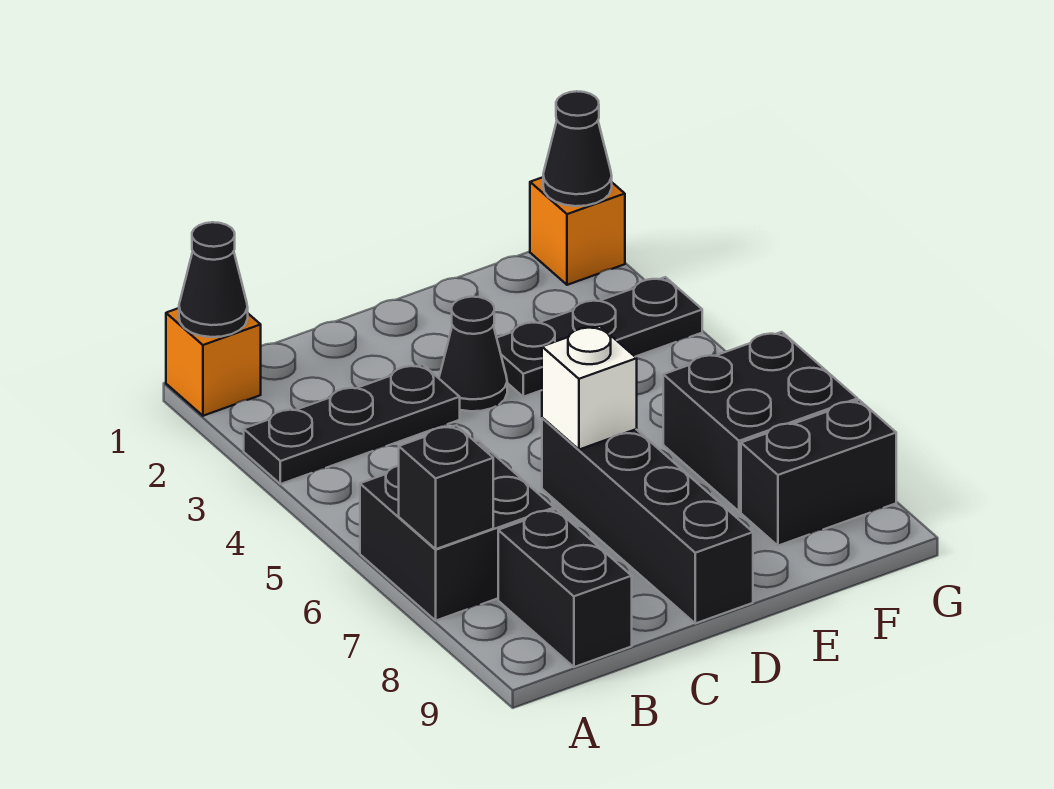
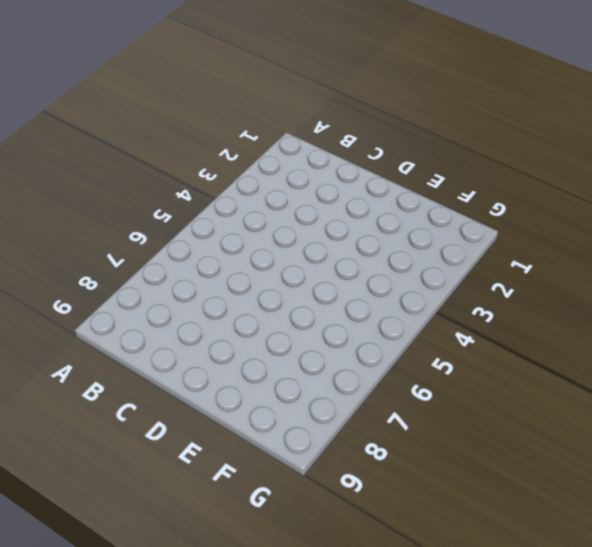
none -> orange 1x1 brick [166,308,261,416]
none -> black 1x3 plate [244,364,460,484]
none -> black 2x2 brick [360,441,554,620]

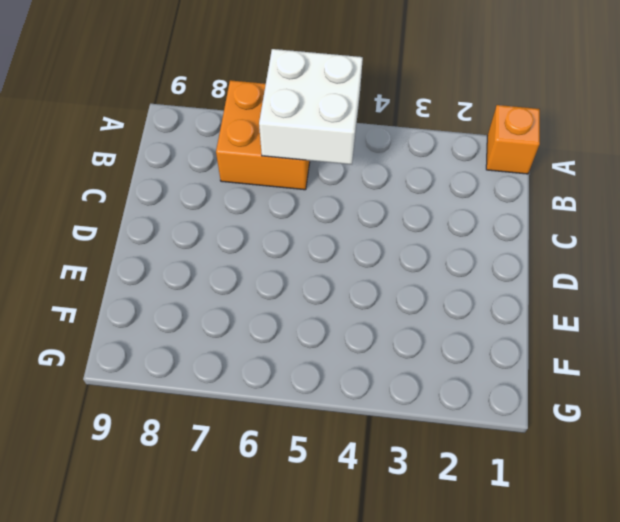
white 2x2 brick [259,49,363,165] -> none
orange 2x2 brick [216,80,310,190] -> black 2x2 brick [360,441,554,620]
none -> black 1x3 plate [244,364,460,484]
none -> black 1x2 brick [498,509,632,667]
none -> black 1x1 cone [439,297,507,411]

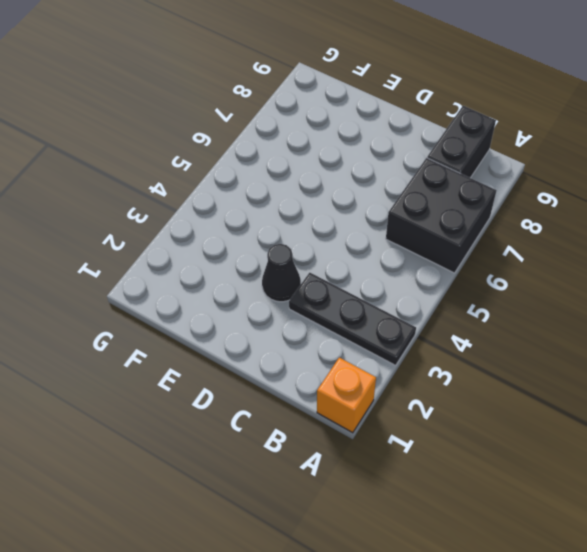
none -> black 1x4 brick [542,418,753,623]
none -> black 1x3 plate [497,277,702,397]
none -> black 2x2 brick [663,332,858,512]

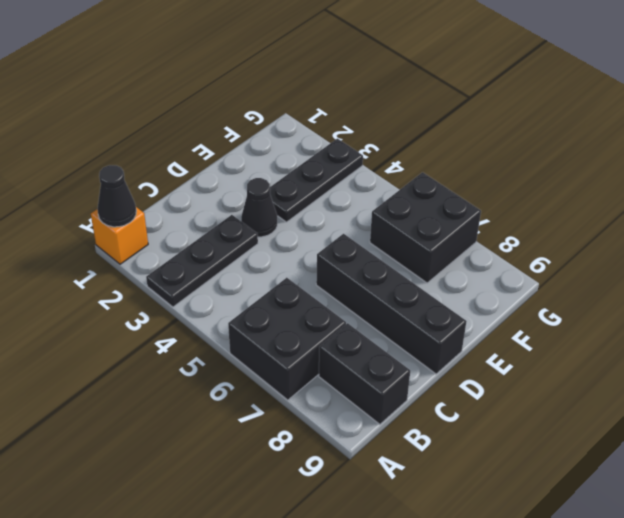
none -> black 1x2 brick [741,400,896,546]
none -> orange 1x1 brick [530,177,625,285]
none -> black 1x1 brick [399,425,493,549]

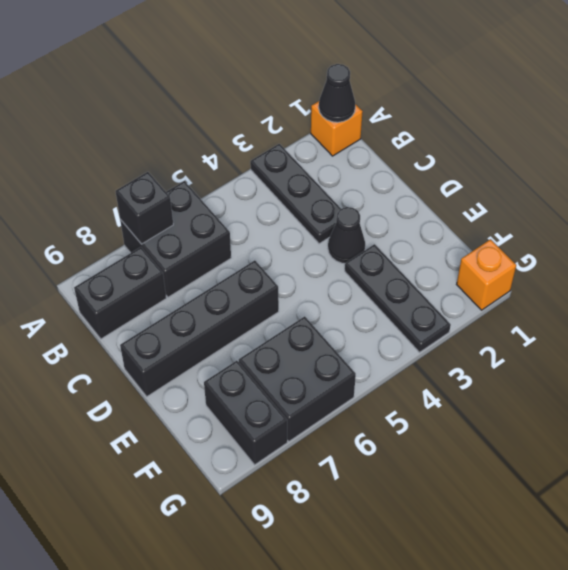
none -> white 1x1 brick [542,326,637,450]
none -> black 1x1 cone [543,91,612,206]

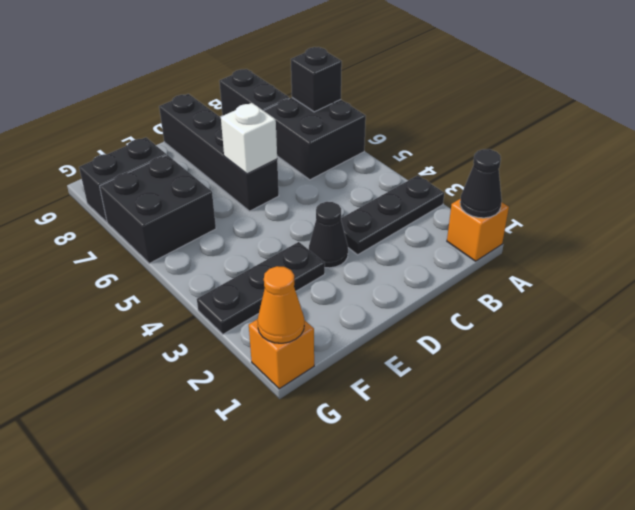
orange 1x1 cone [257,266,304,343] -> black 1x1 cone [543,91,612,206]

